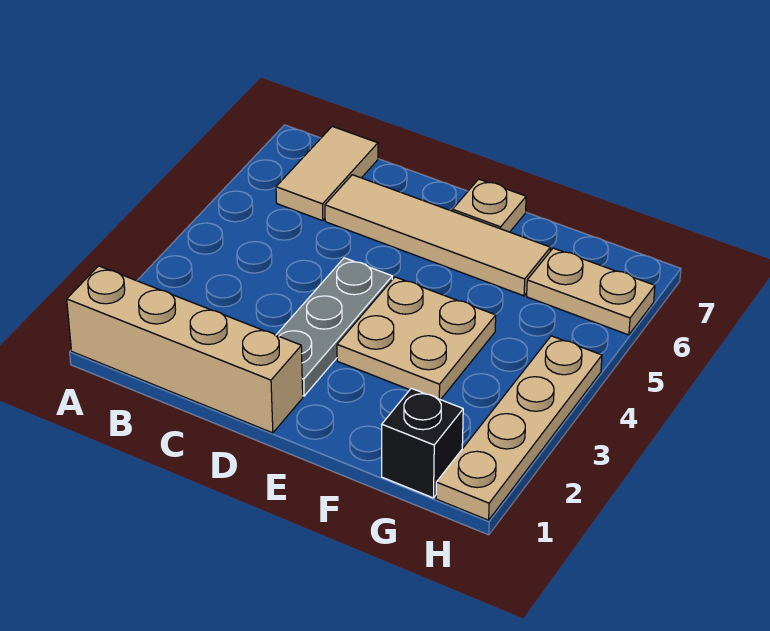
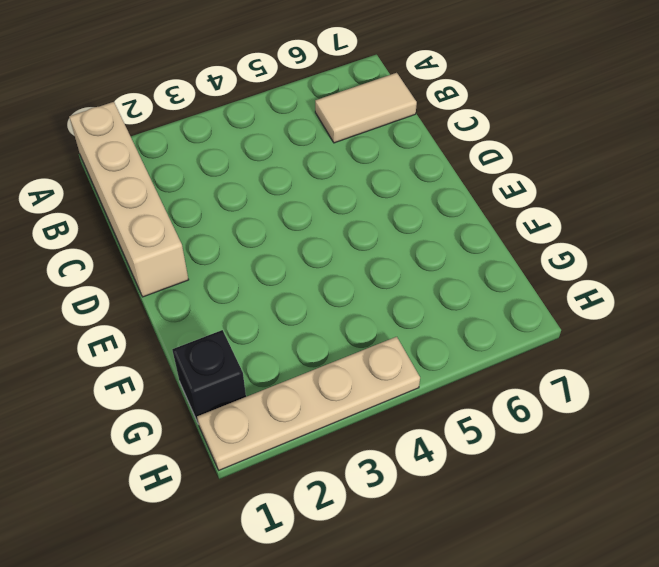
none -> tan 1x4 tile [325,175,551,296]
none -> grey 1x3 plate [277,258,392,396]

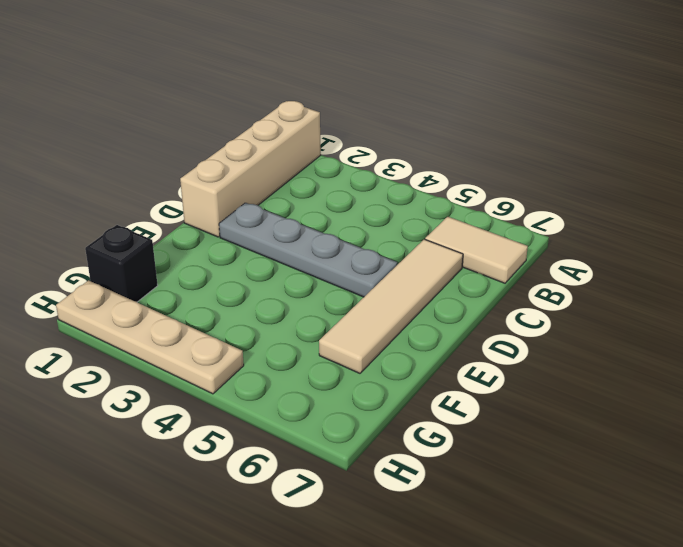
grey 1x4 plate [219,203,397,297] -> grey 1x3 plate [277,258,392,396]
none -> tan 2x2 plate [337,277,496,400]
none -> tan 1x1 plate [453,179,526,232]

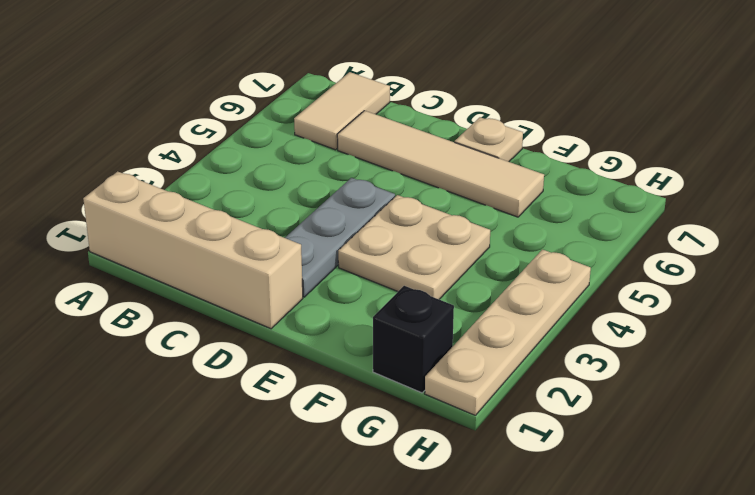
none -> tan 1x2 plate [527,248,655,335]

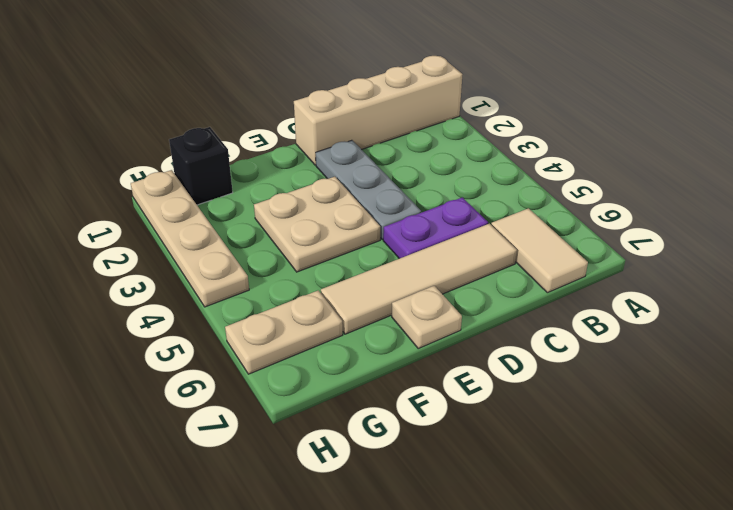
purple 1x2 plate [383,197,488,259] -> none

